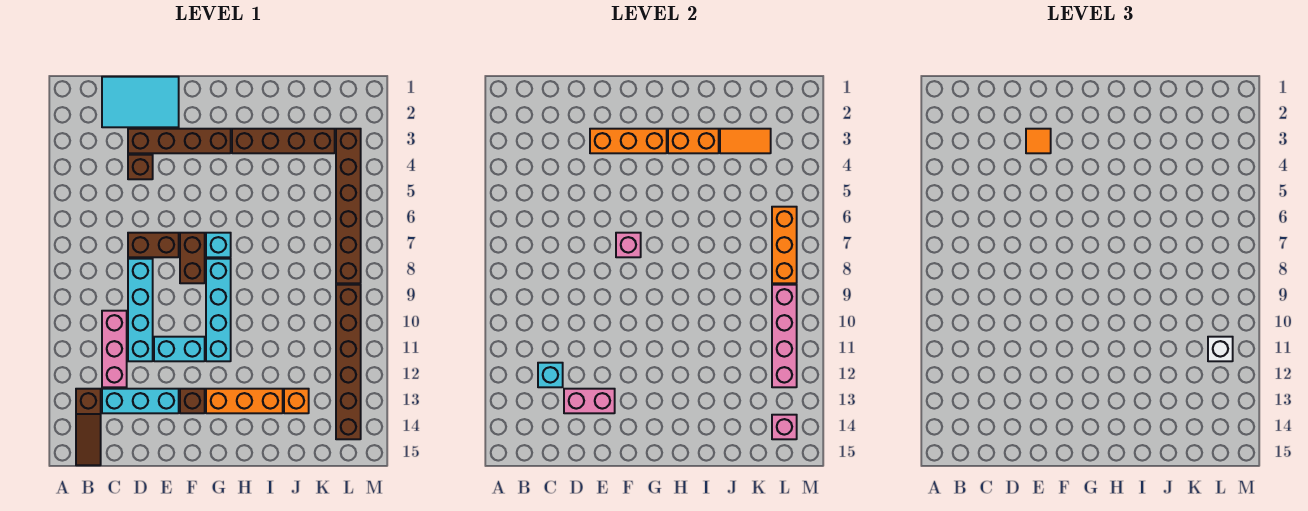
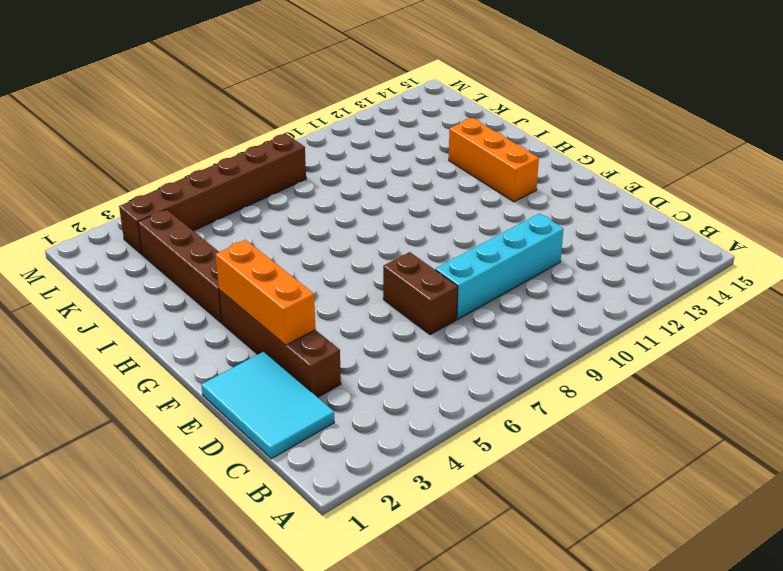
none -> brown 1x3 slope [76,389,101,465]
none -> pink 1x3 brick [102,311,127,387]
none -> cyan 1x3 brick [102,389,179,413]

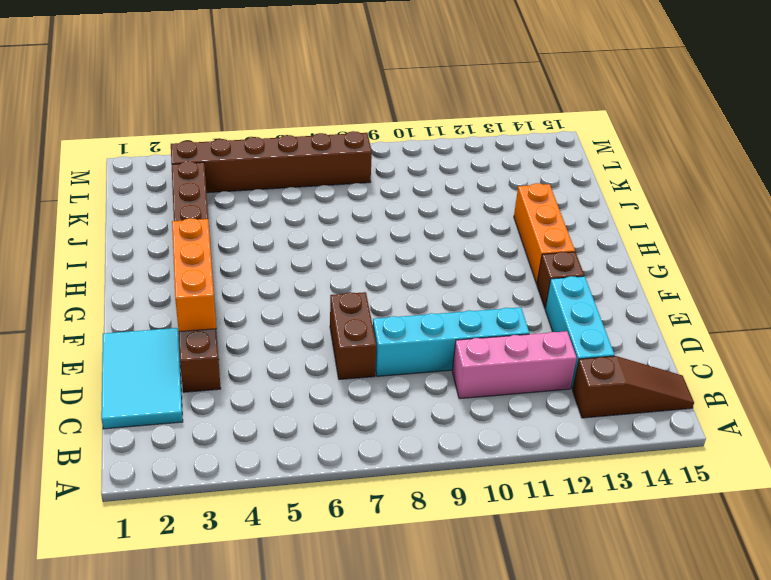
none -> brown 1x1 brick [128,155,153,179]
none -> cyan 1x2 brick [154,337,205,361]
none -> brown 1x2 brick [180,233,205,283]

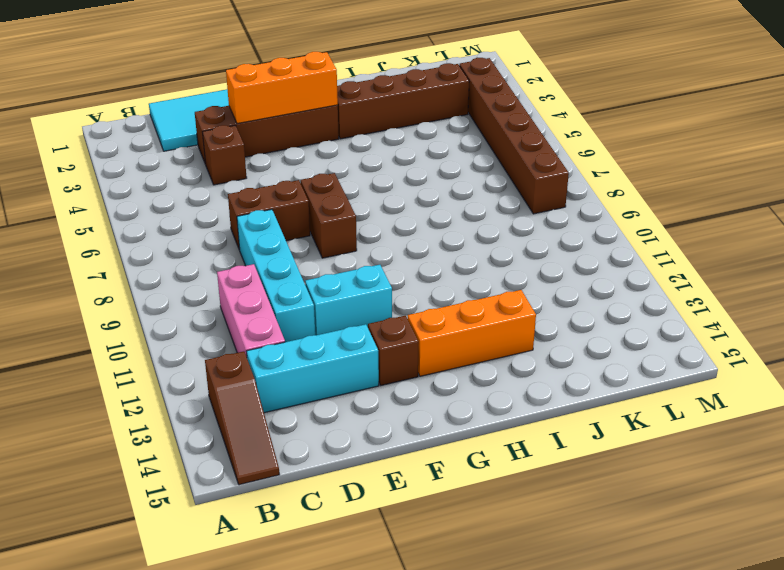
none -> cyan 1x1 brick [206,233,231,257]
none -> cyan 1x4 brick [206,259,231,361]
none -> orange 1x1 brick [284,389,309,413]

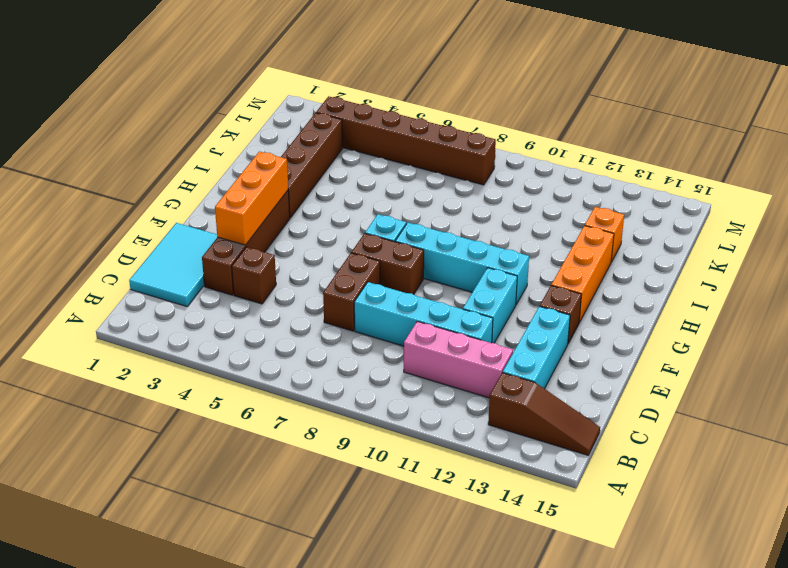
none -> brown 1x6 brick [336,285,361,439]
none -> cyan 1x1 brick [538,363,563,387]
none -> pink 1x2 brick [564,389,615,413]

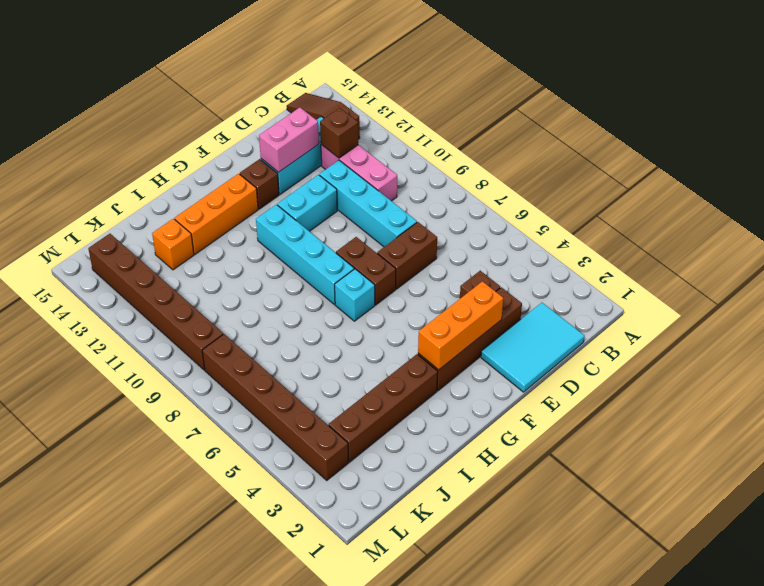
brown 1x1 brick [320,108,358,158] -> cyan 1x1 brick [538,363,563,387]
none -> pink 1x1 brick [616,233,641,257]
none -> orange 1x2 brick [668,129,719,153]
none -> orange 1x2 tile [720,129,771,153]

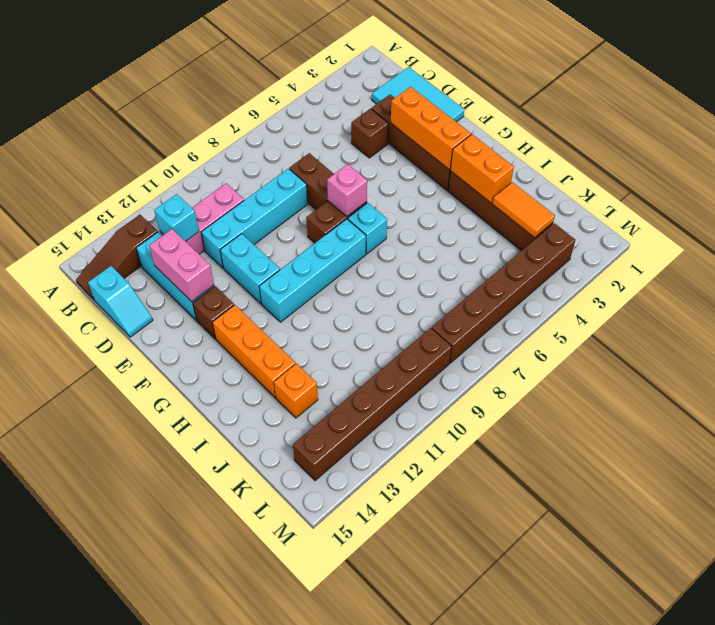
cyan 1x2 slope [88,266,153,337] -> none
none -> orange 1x3 brick [772,207,797,283]
none -> pink 1x4 brick [772,285,797,387]
none -> pink 1x1 brick [772,415,797,439]

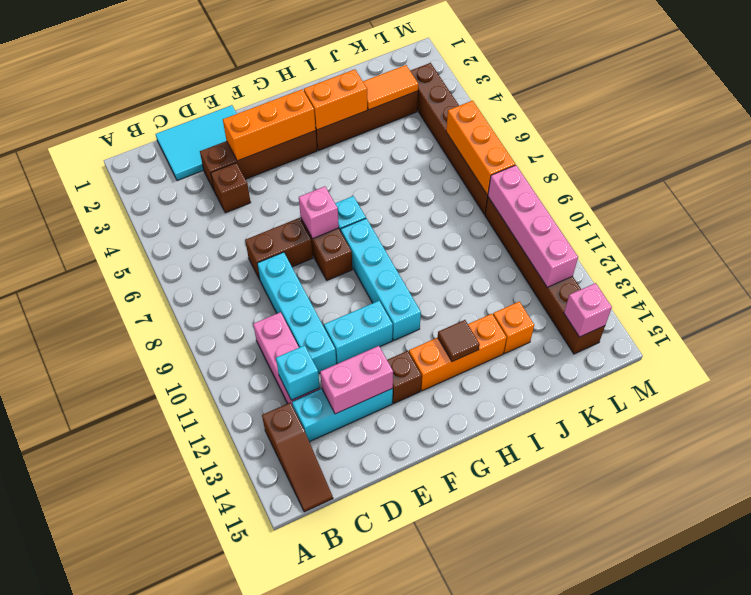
brown 1x1 tile [438,320,480,361] -> none
none -> orange 1x1 tile [1026,129,1051,153]
none -> white 1x1 brick [1208,337,1233,361]

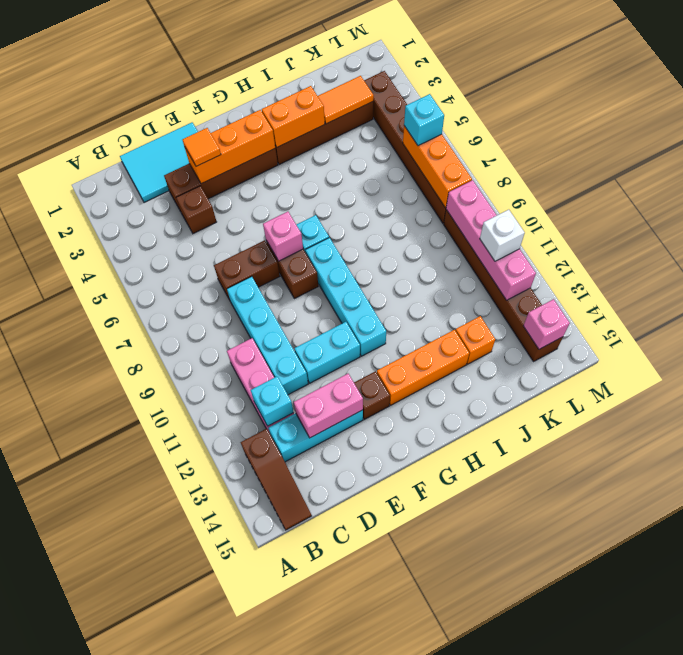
cyan 1x1 brick [404,94,444,146] -> none

